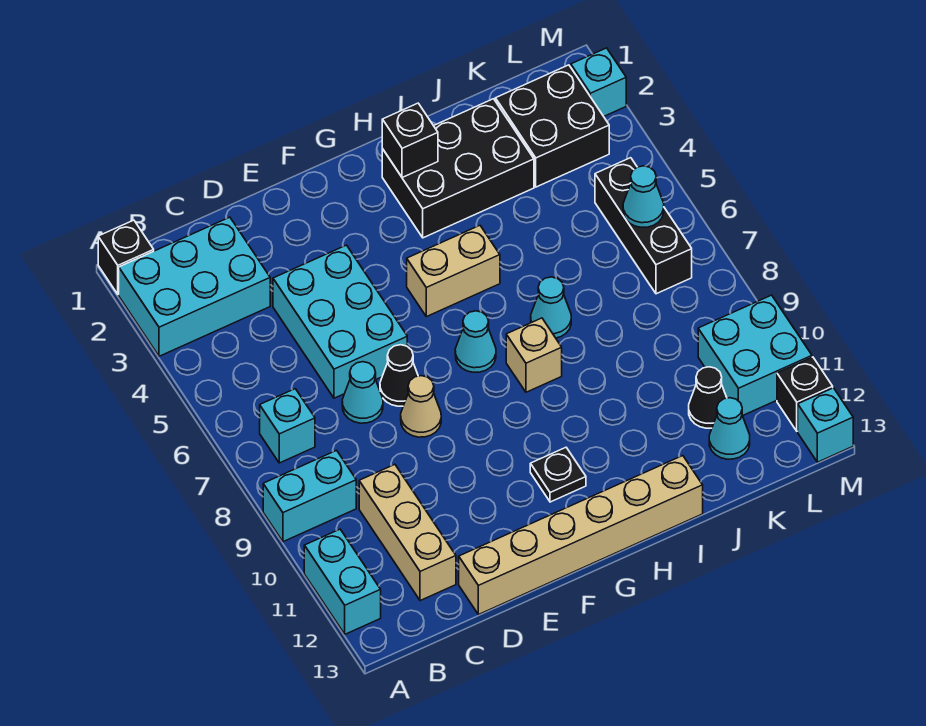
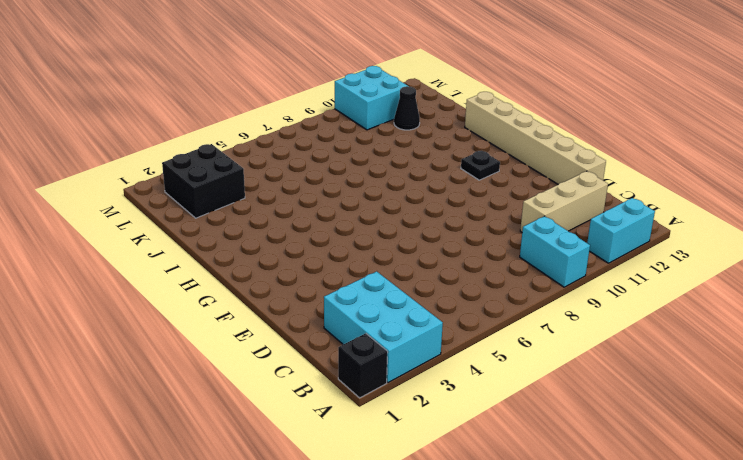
none -> cyan 1x1 brick [260,389,315,463]
none -> cyan 2x3 brick [273,245,407,398]
none -> cyan 1x1 cone [342,362,383,423]

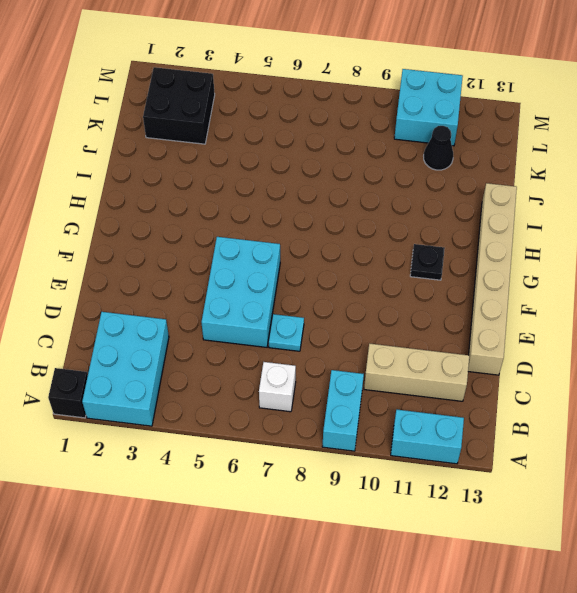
white 1x1 brick [259,362,296,412] -> cyan 1x1 brick [260,389,315,463]
cyan 2x3 brick [201,237,280,347] -> cyan 2x3 brick turned to [273,245,407,398]
cyan 1x1 plate [269,314,304,351] -> cyan 1x1 cone [342,362,383,423]
none -> black 1x1 cone [380,345,418,406]
none -> tan 1x1 cone [401,376,441,437]
none -> tan 1x2 brick [407,226,500,317]

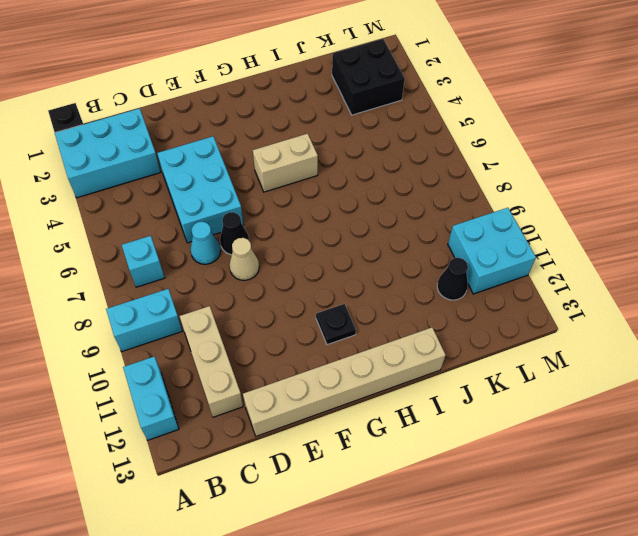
none -> cyan 1x1 cone [455,311,496,372]
none -> black 2x3 brick [382,99,534,238]
none -> tan 1x1 brick [506,318,562,392]

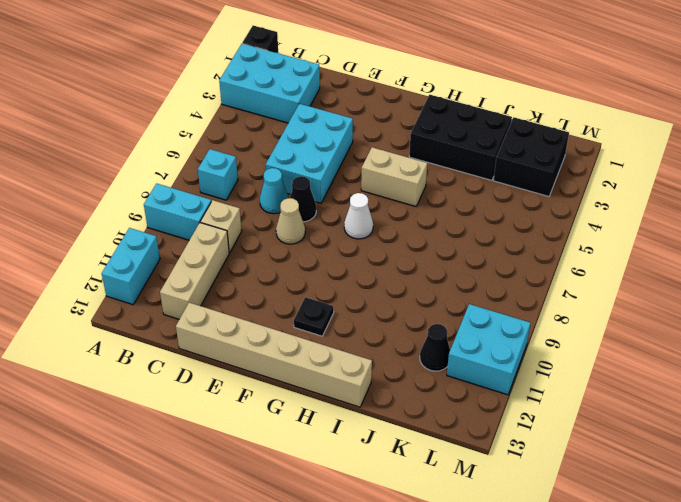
tan 1x1 brick [200,200,242,253] -> tan 1x1 brick moved to [506,318,562,392]
white 1x1 cone [344,193,373,239] -> cyan 1x1 cone [455,311,496,372]
none -> cyan 1x1 cone [531,277,571,338]
none -> cyan 1x1 cone [709,398,750,459]
none -> black 1x3 brick [595,158,692,294]

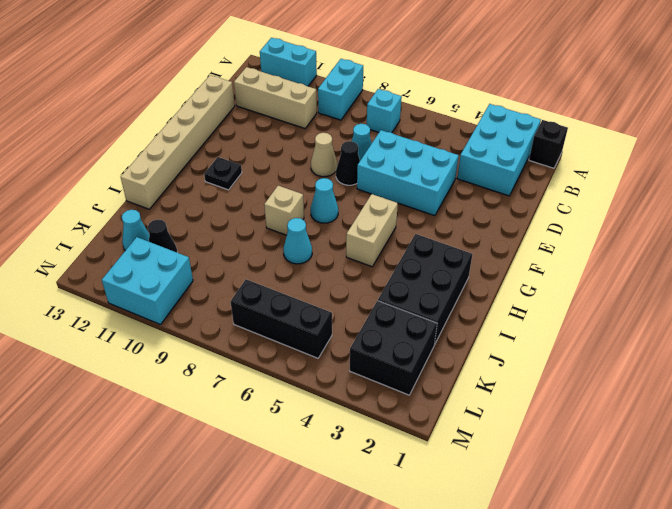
none -> cyan 1x1 brick [571,48,626,116]
none -> black 1x1 brick [777,357,833,431]
none -> cyan 1x1 brick [798,388,853,462]

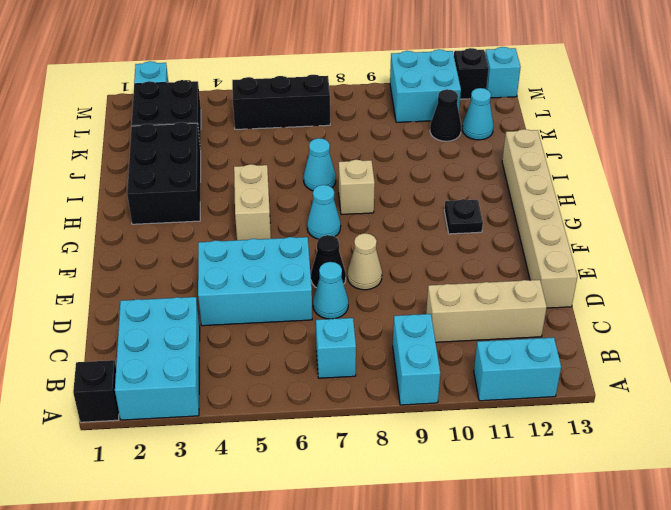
none -> black 1x1 brick [382,103,438,178]
none -> cyan 1x1 cone [623,166,664,227]

